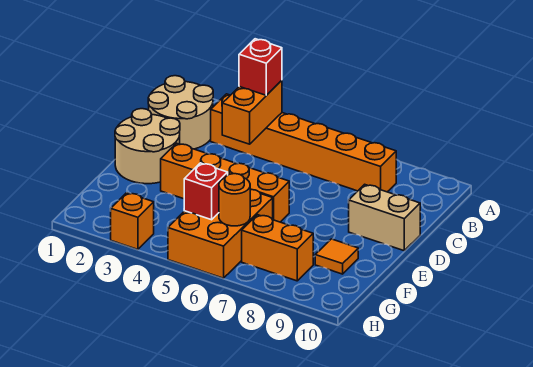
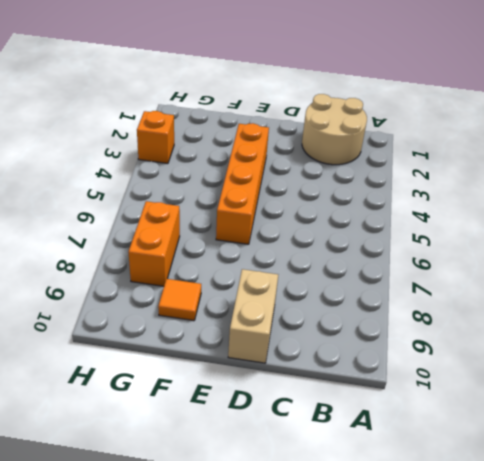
none -> orange 1x6 brick [211,94,396,192]
none -> tan 2x2 round brick [115,109,180,184]
none -> orange 2x3 brick [168,190,273,278]

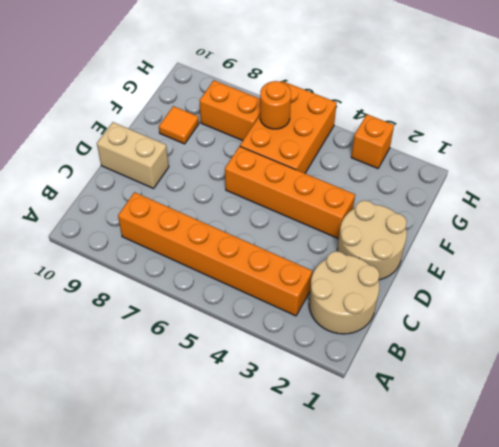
none -> orange 1x2 brick [222,80,282,144]
none -> red 1x1 brick [184,163,228,220]
none -> red 1x1 brick [239,39,282,95]

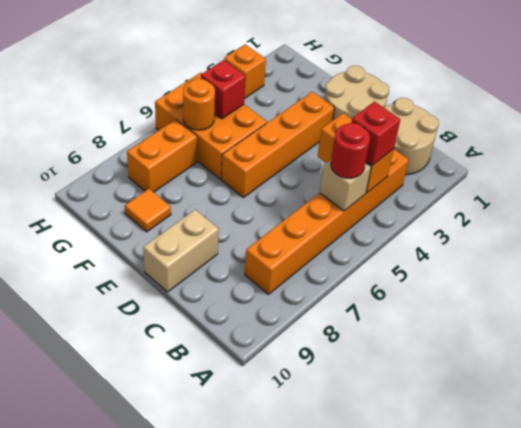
tan 1x1 brick [320,160,371,211] -> none
red 1x1 round brick [331,123,370,178] -> none

